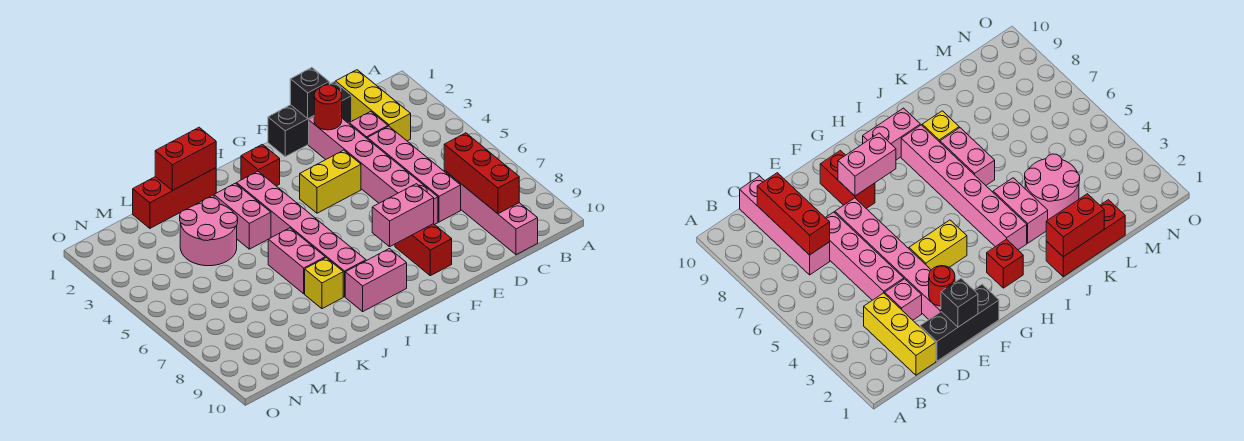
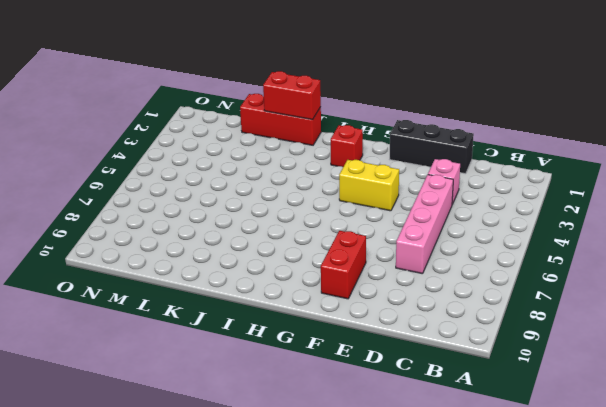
none -> yellow 1x3 brick [336,70,411,141]
none -> pink 1x4 brick [444,171,538,255]
none -> pink 1x6 brick [309,117,438,225]

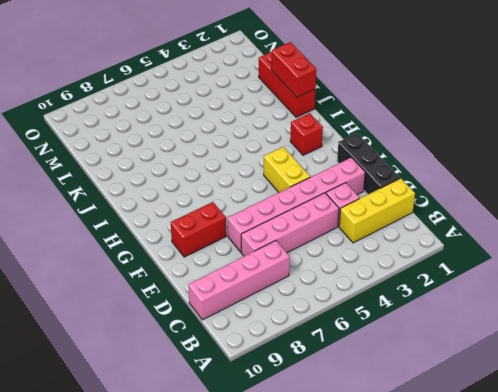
none -> pink 1x2 brick [345,249,407,311]
none -> pink 1x6 brick [237,171,366,297]
none -> pink 1x2 brick [214,183,271,249]

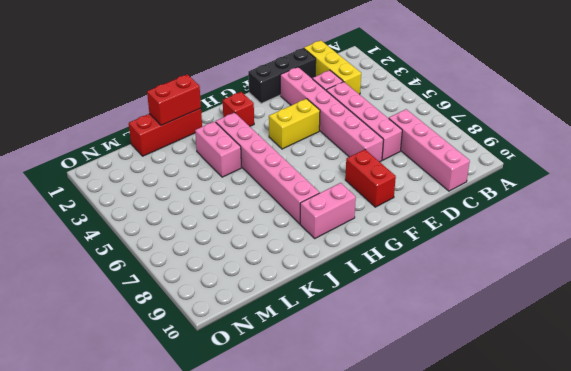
none -> pink 1x2 brick [268,228,325,294]
none -> yellow 1x1 brick [305,258,343,309]
none -> pink 2x2 round brick [180,198,238,266]

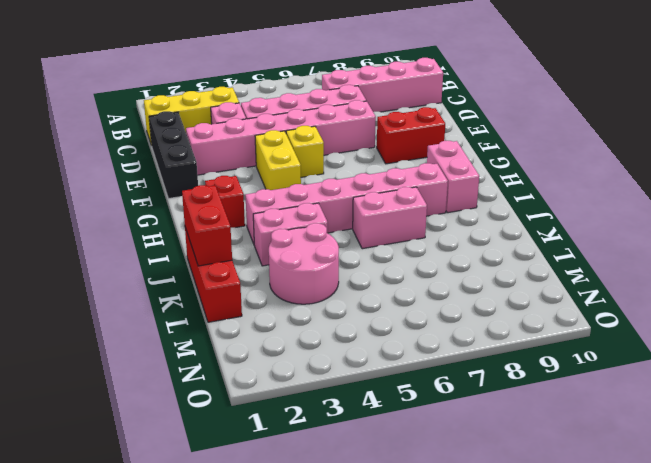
yellow 1x1 brick [286,126,324,177] -> yellow 1x1 brick moved to [305,258,343,309]
none -> red 1x3 brick [444,133,519,214]
none -> black 1x1 brick [290,68,329,119]
none -> red 1x1 round brick [314,85,342,130]

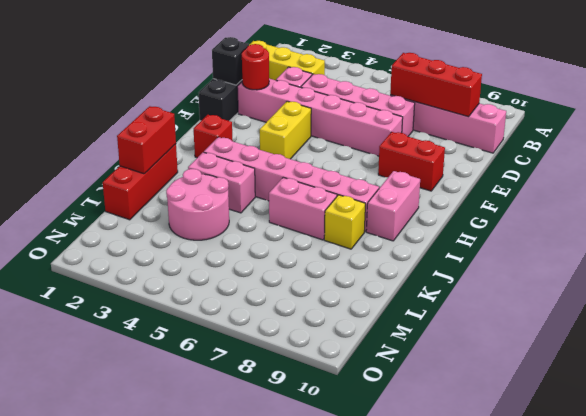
none -> pink 1x2 brick [372,184,434,247]

